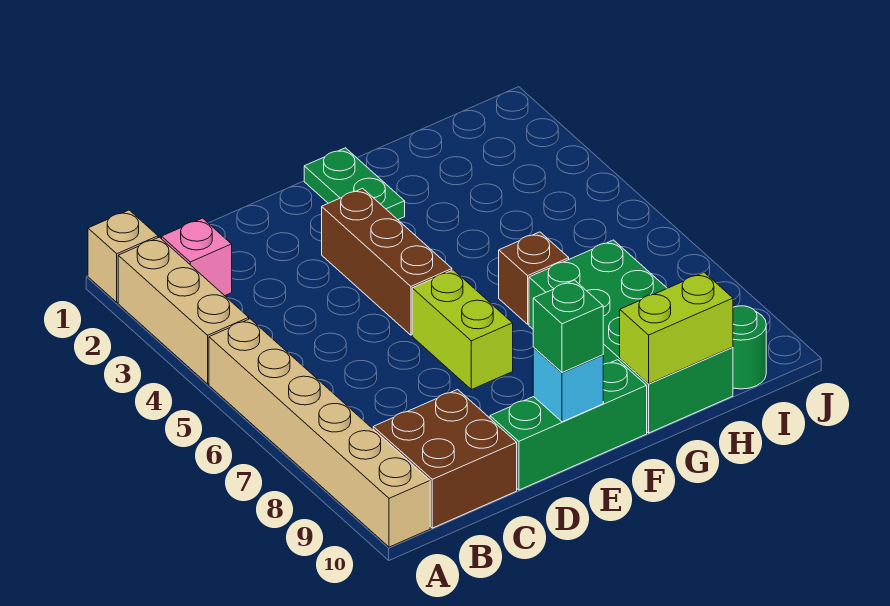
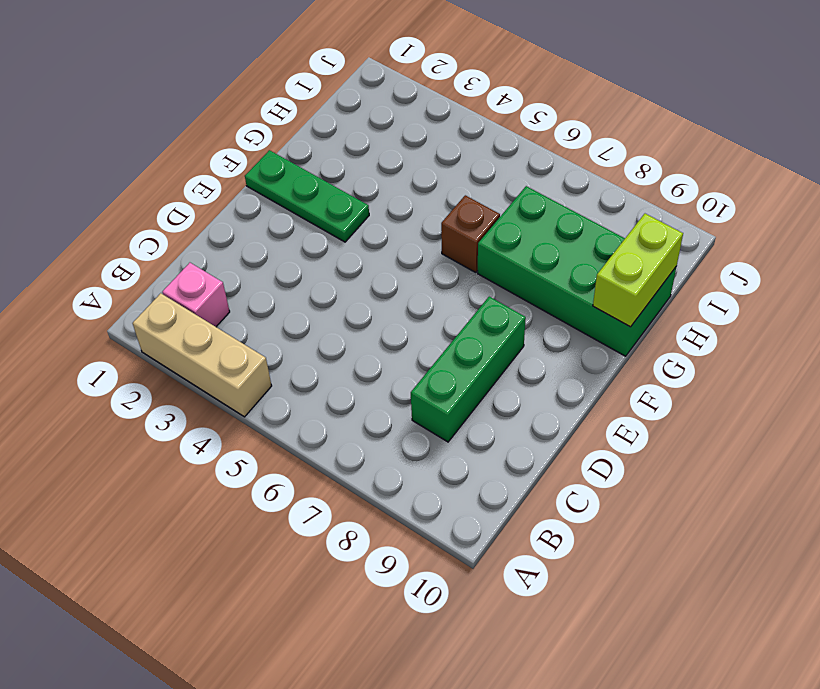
green 1x3 brick [411,297,526,442] -> green 1x3 brick moved to [490,360,647,490]
green 1x3 plate [245,150,369,242] -> green 1x2 plate [304,148,405,220]
none -> tan 1x1 brick [88,210,158,302]
none -> tan 1x6 brick [209,319,430,547]
none -> brown 2x2 brick [373,389,517,528]

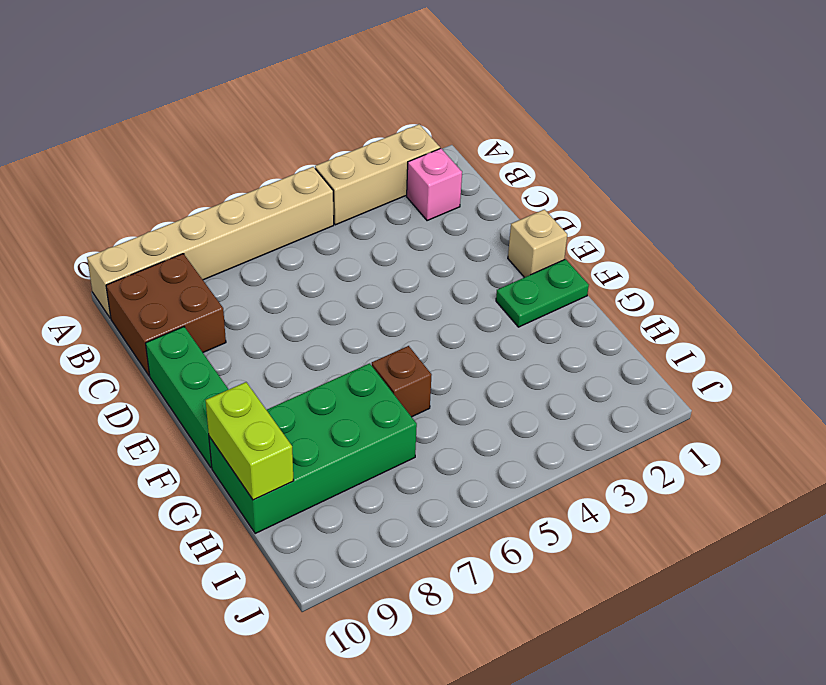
tan 1x1 brick [508,209,567,277] -> tan 1x1 brick moved to [88,210,158,302]
none -> brown 1x3 brick [322,188,452,335]
none -> lime 1x2 brick [412,270,513,390]
none -> green 1x1 round brick [733,306,766,389]

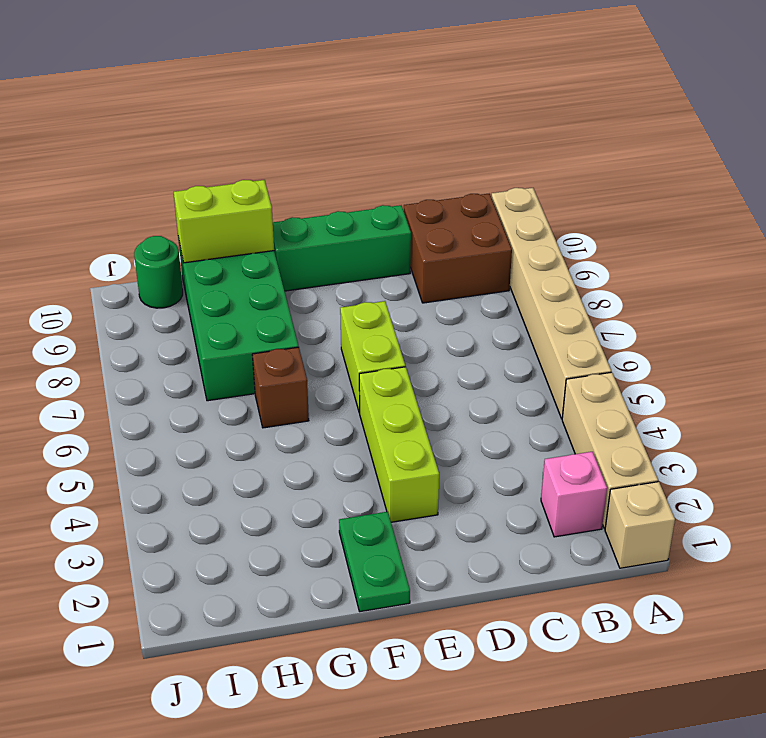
lime 1x3 brick [359,367,439,522] -> brown 1x3 brick [322,188,452,335]
none -> cyan 1x1 brick [533,348,603,422]
none -> green 1x1 brick [533,280,603,373]

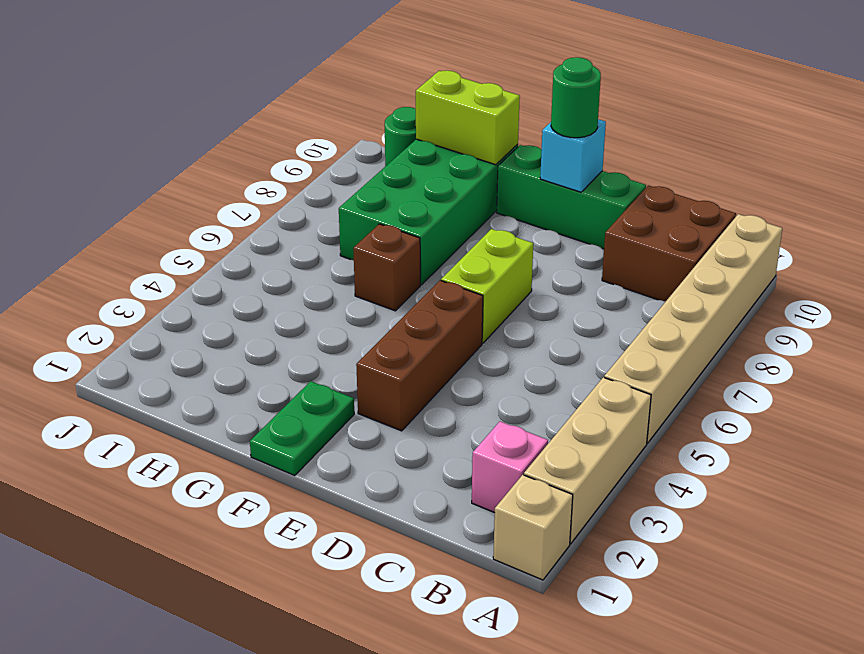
green 1x1 round brick [551,57,601,138] -> green 1x1 brick [533,280,603,373]

